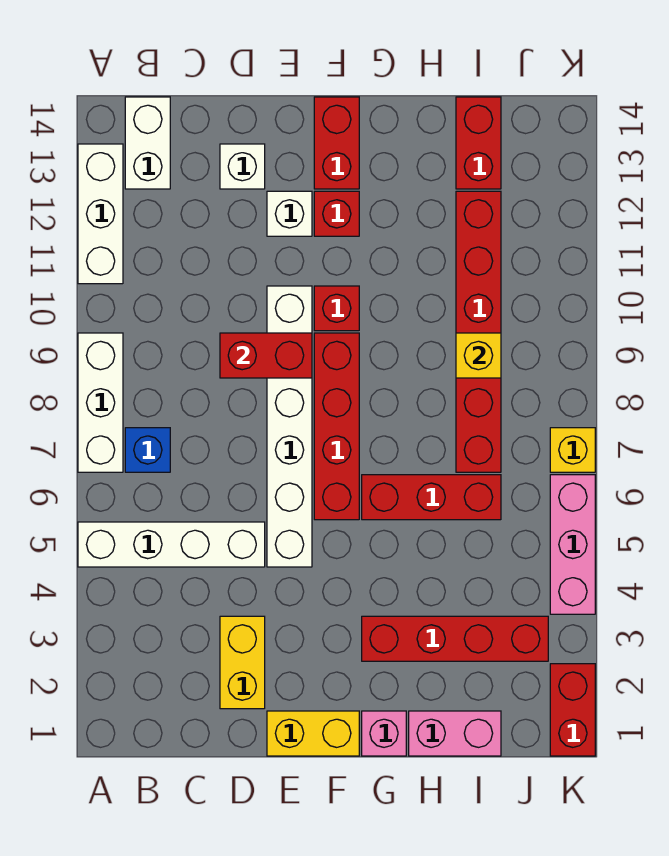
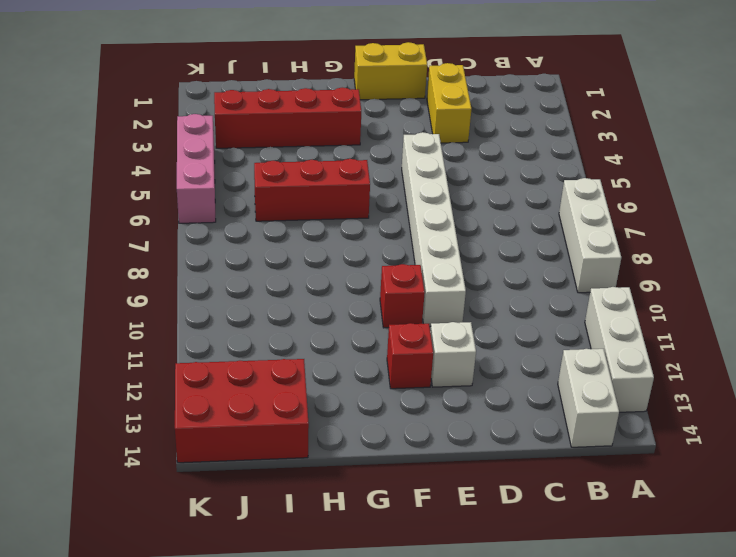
red 2x3 brick [175,359,309,463] -> red 1x2 brick [456,97,501,189]
none -> white 1x4 brick [78,522,265,567]
none -> blue 1x1 brick [125,428,170,472]
none -> white 1x1 brick [220,144,265,189]

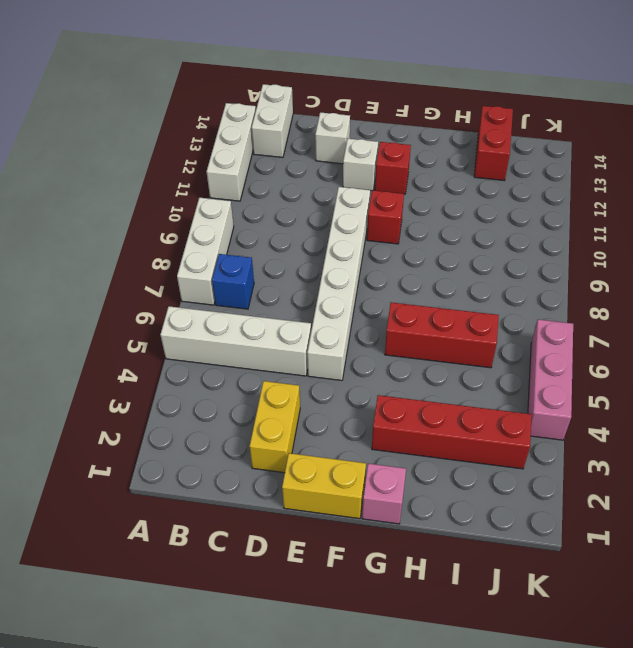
none -> red 1x4 brick [314,333,359,520]
none -> red 1x2 brick [314,97,359,189]
none -> pink 1x2 brick [409,711,501,756]

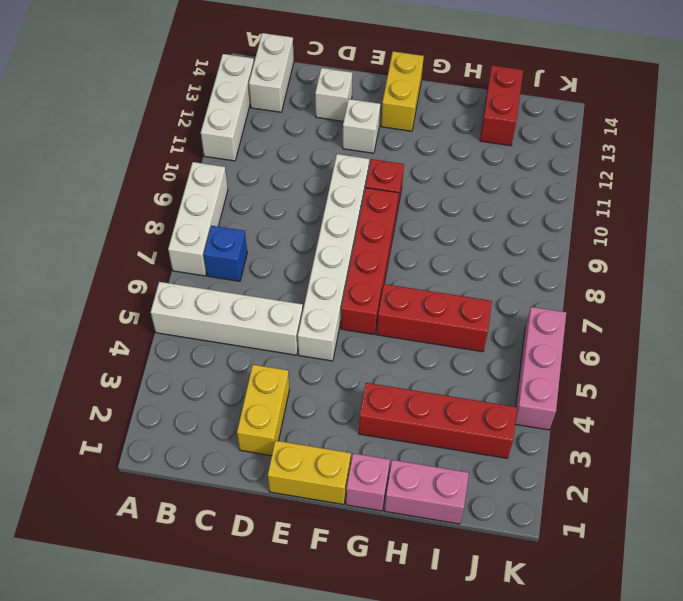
yellow 1x2 brick [381,51,424,131] -> red 1x2 brick [314,97,359,189]
none -> red 1x1 brick [314,191,359,236]
none -> red 1x6 brick [456,191,501,472]
none -> red 1x2 brick [550,664,595,756]

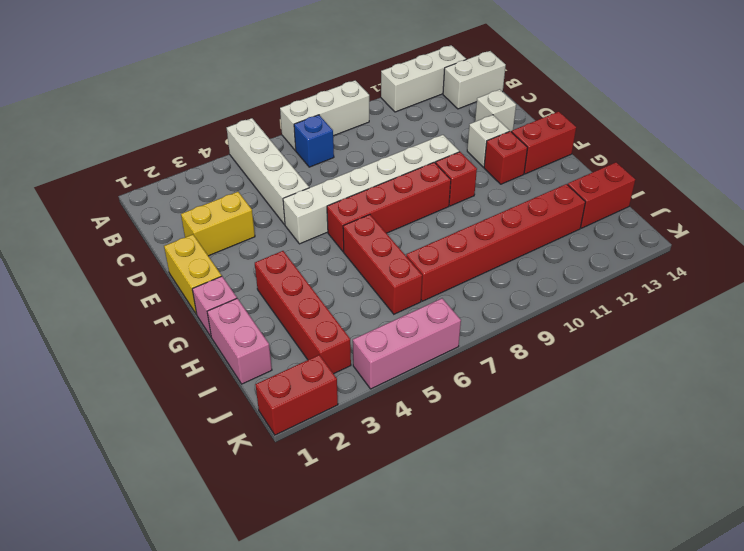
none -> yellow 1x1 brick [550,428,595,472]
none -> red 1x2 brick [220,333,312,378]
none -> yellow 1x1 brick [456,333,501,378]

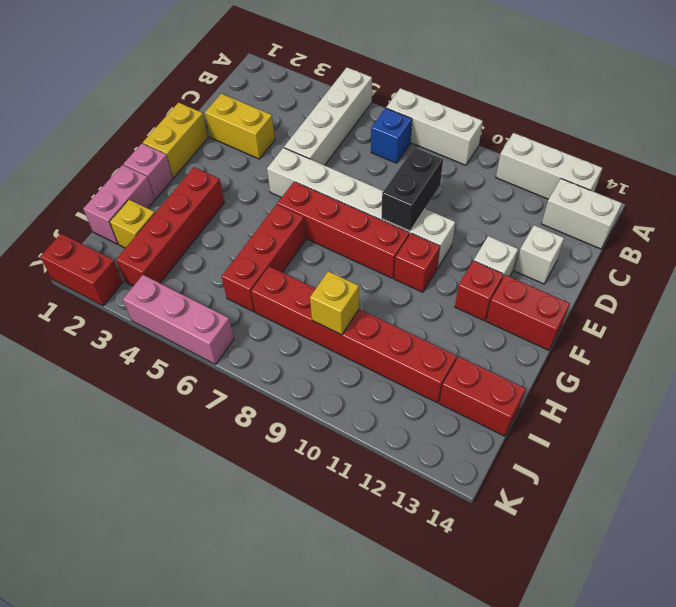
black 1x2 brick [382,147,443,231] -> red 1x2 brick [220,333,312,378]
yellow 1x1 brick [110,200,155,248] -> yellow 1x1 brick moved to [550,428,595,472]

